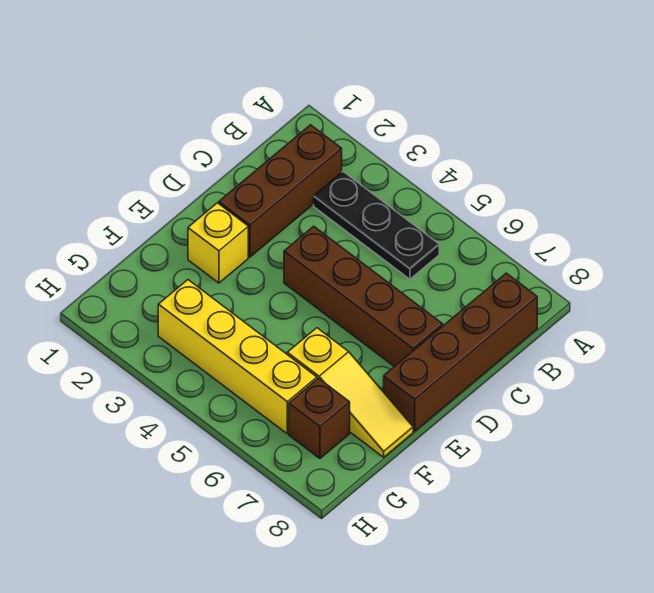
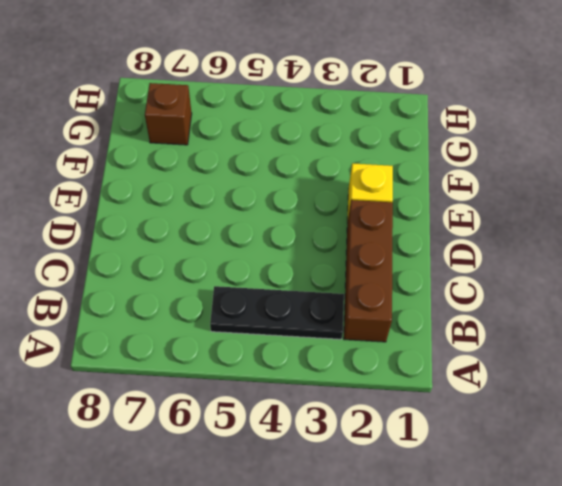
none -> brown 1x4 brick [384,273,537,431]
none -> brown 1x4 brick [284,226,443,367]

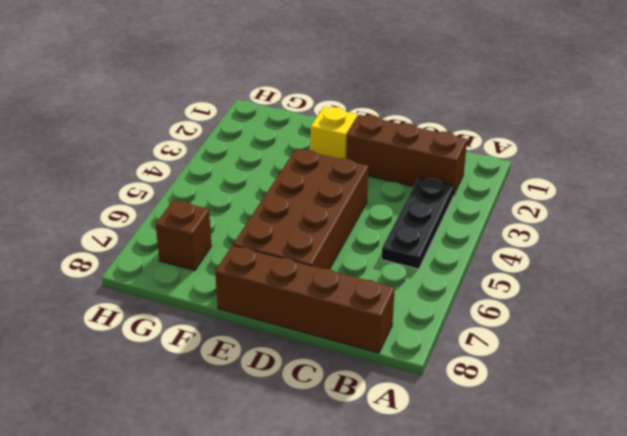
brown 2x4 brick [233,149,368,269] -> brown 1x4 brick [284,226,443,367]
none -> yellow 1x3 slope [287,328,413,457]
none -> yellow 1x4 brick [158,280,317,434]

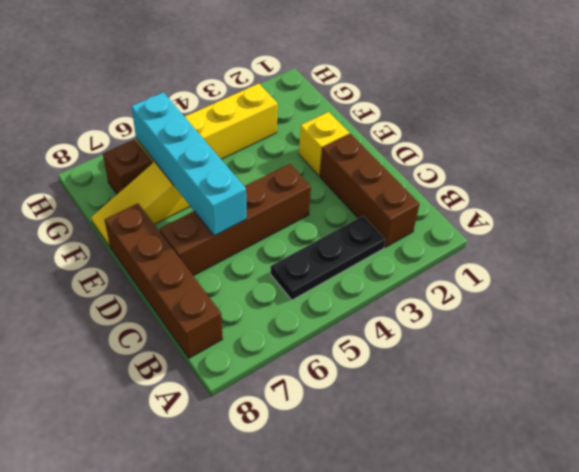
cyan 1x4 brick [131,92,246,236] -> none

